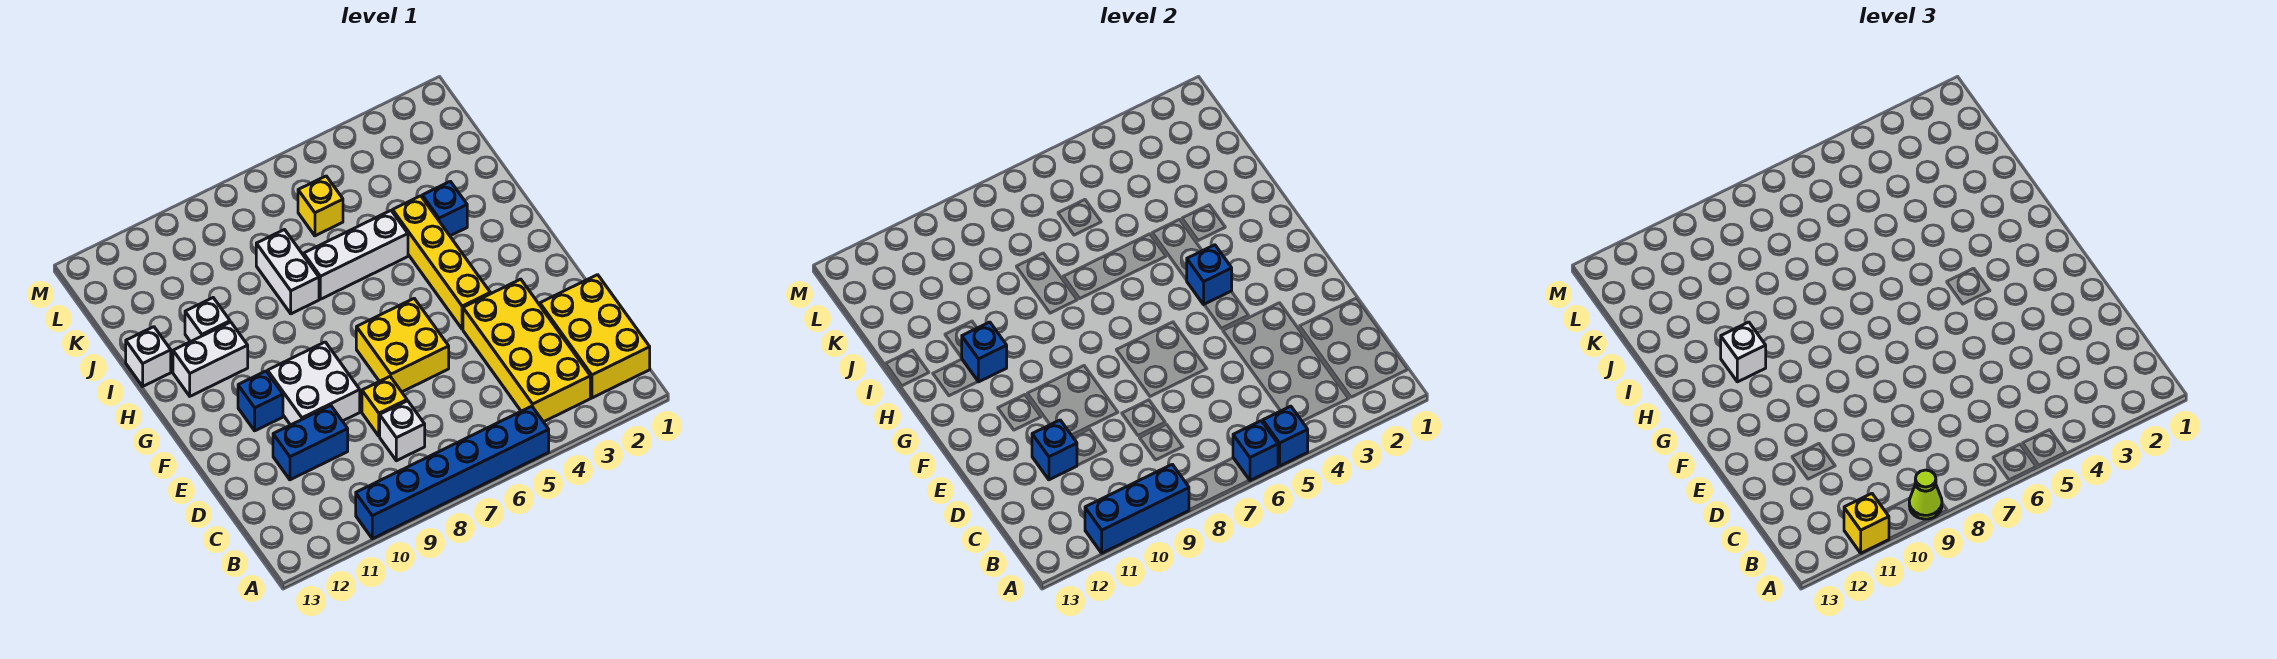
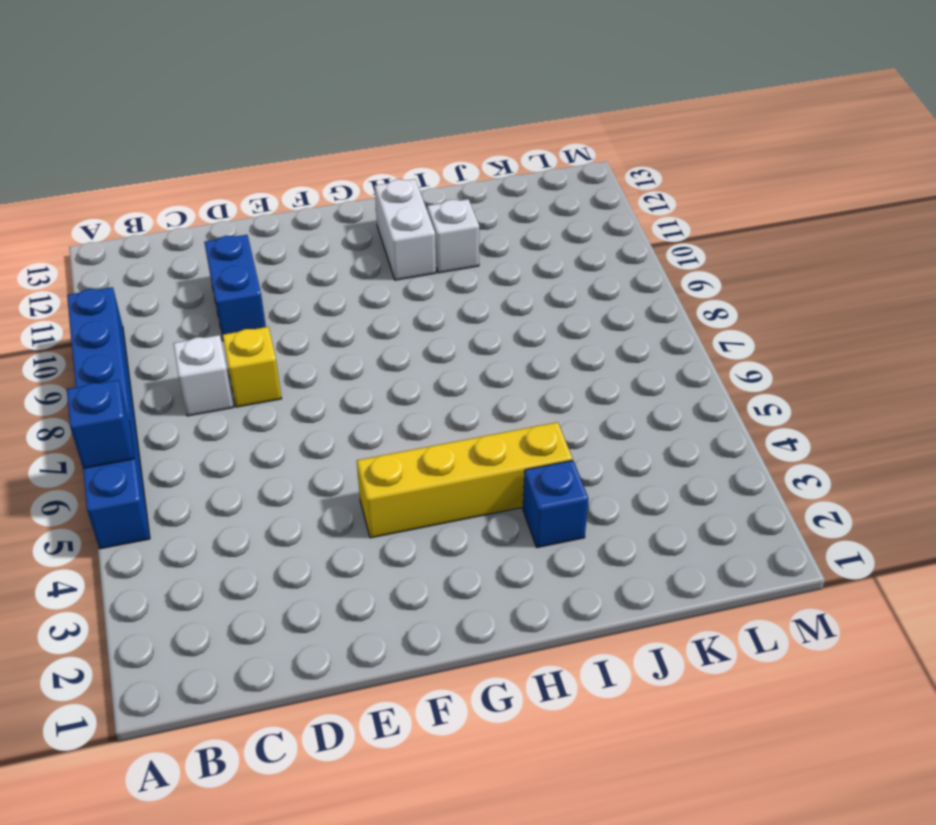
none -> yellow 2x3 brick [540,275,650,398]
none -> yellow 2x4 brick [463,279,590,422]
none -> yellow 2x2 brick [356,299,449,392]

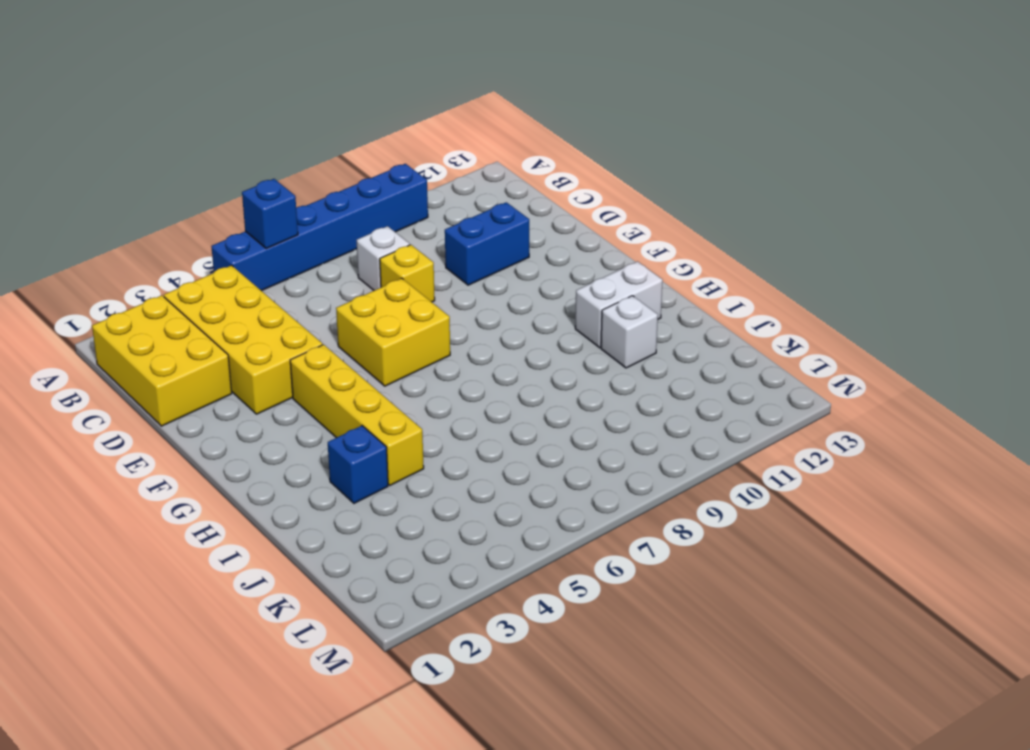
none -> white 2x2 brick [268,342,360,425]
none -> blue 1x1 brick [238,371,283,431]
none -> white 1x3 brick [304,211,408,299]

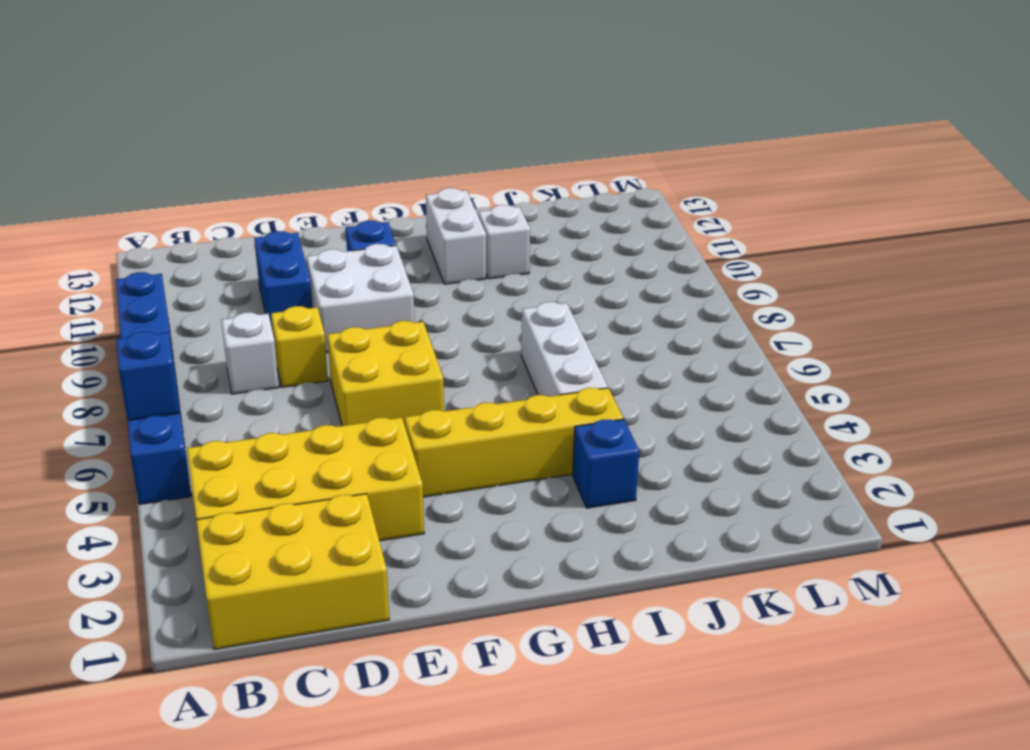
none -> white 1x2 brick [256,230,319,314]
none -> white 1x1 brick [126,327,171,386]
none -> yellow 1x1 brick [298,176,343,236]

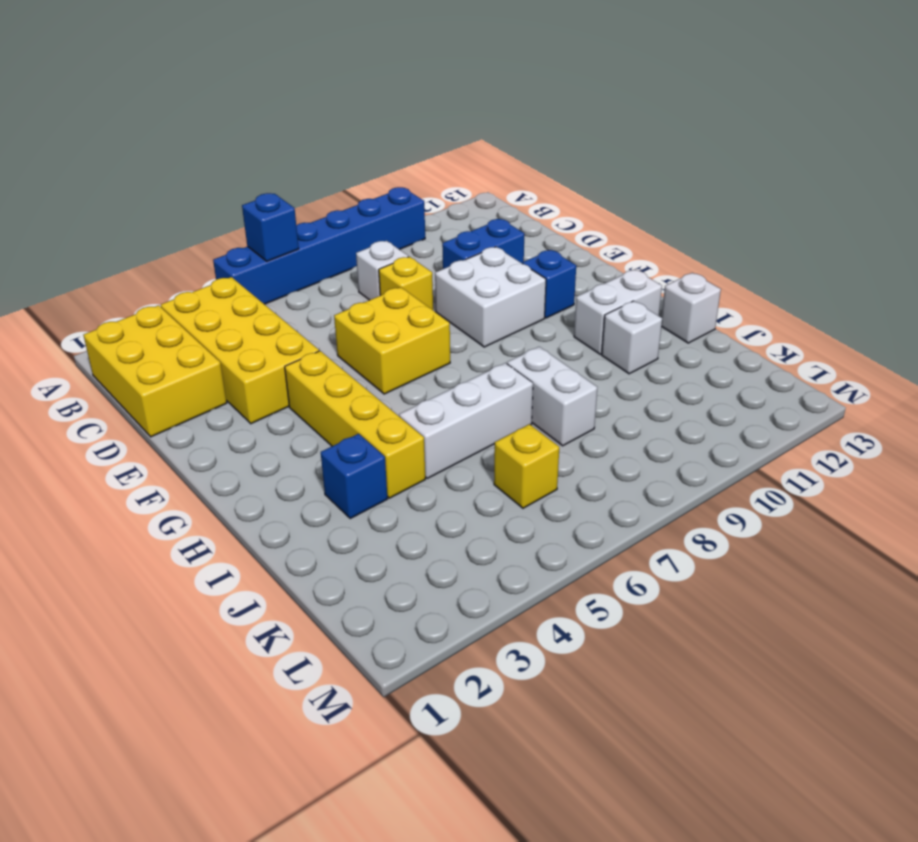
none -> blue 1x1 brick [1263,406,1308,466]
none -> blue 1x3 brick [1085,464,1189,553]
none -> blue 1x1 brick [1032,420,1077,480]

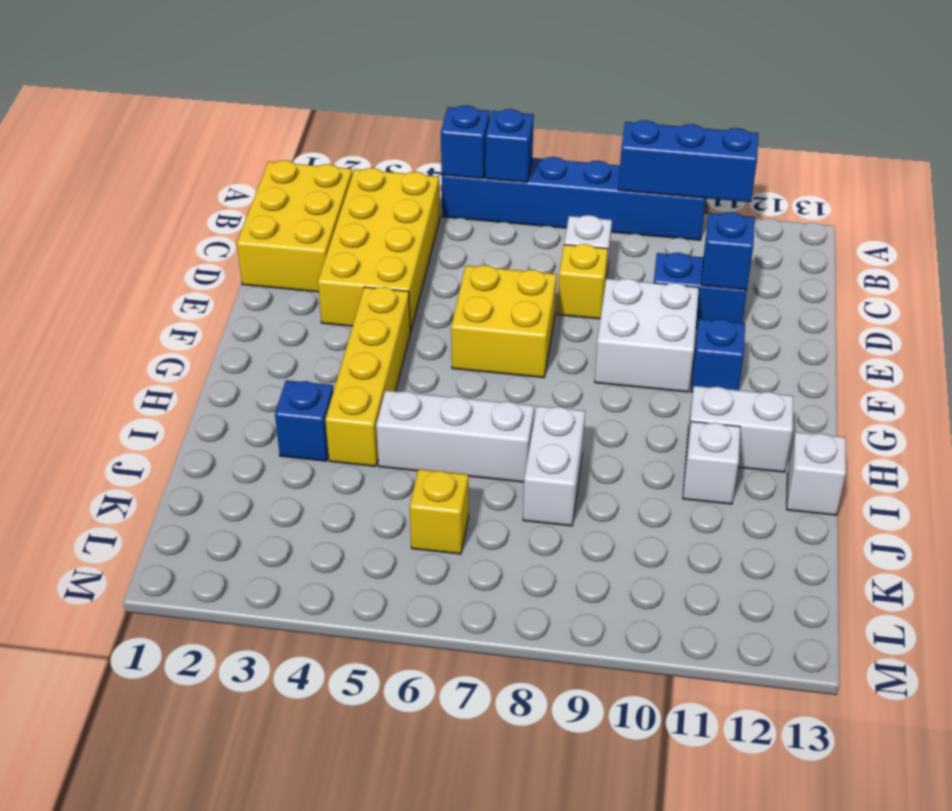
none -> blue 1x1 brick [1187,245,1232,304]
none -> blue 1x1 brick [962,322,1007,382]
none -> lime 1x1 cone [1909,470,1942,519]

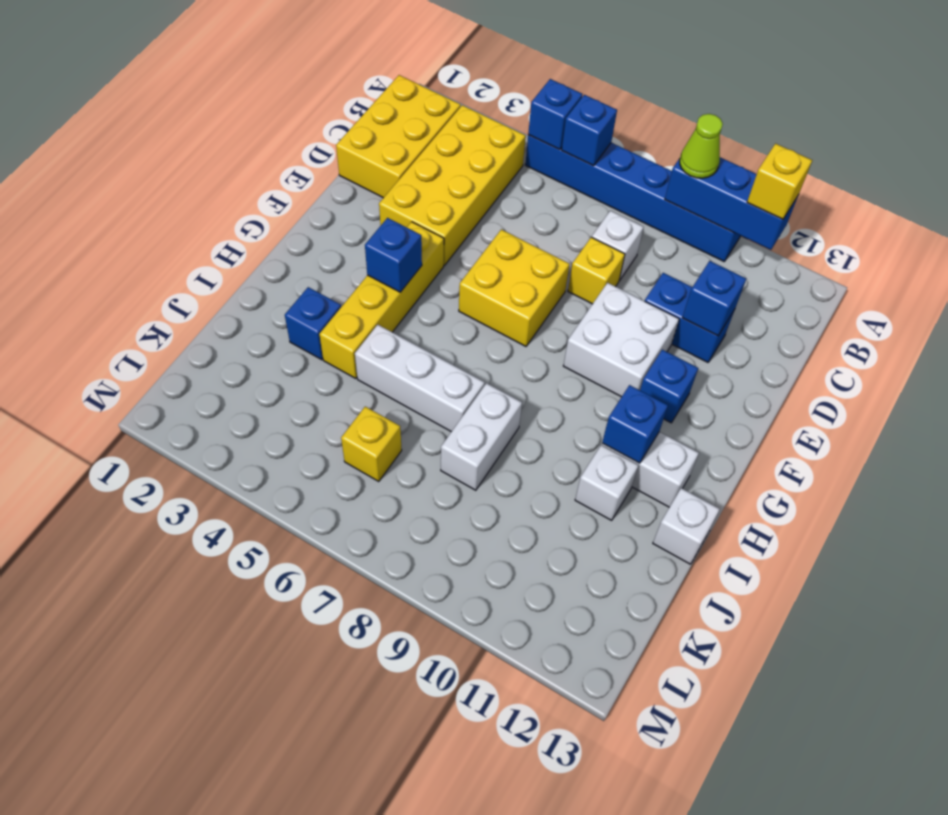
none -> white 1x1 brick [1721,322,1766,382]

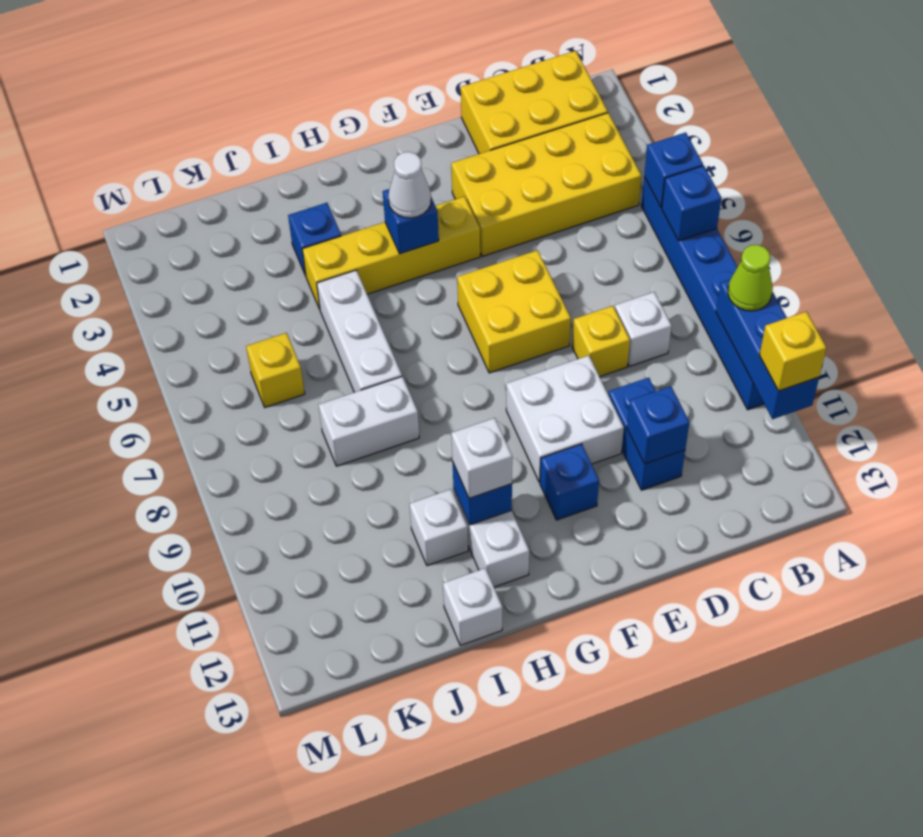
white 1x1 cone [388,152,431,218] -> none

